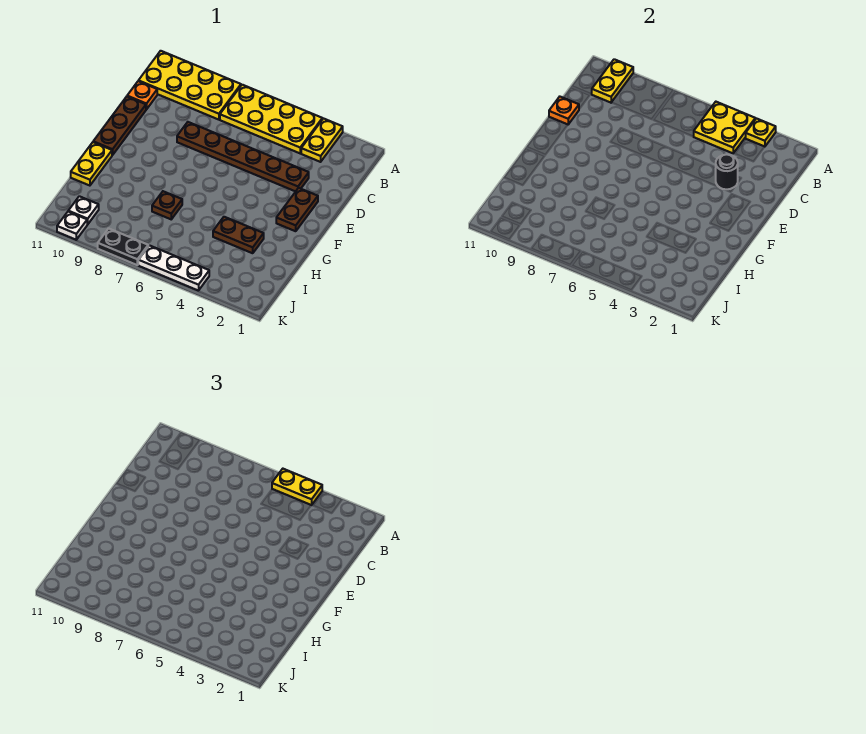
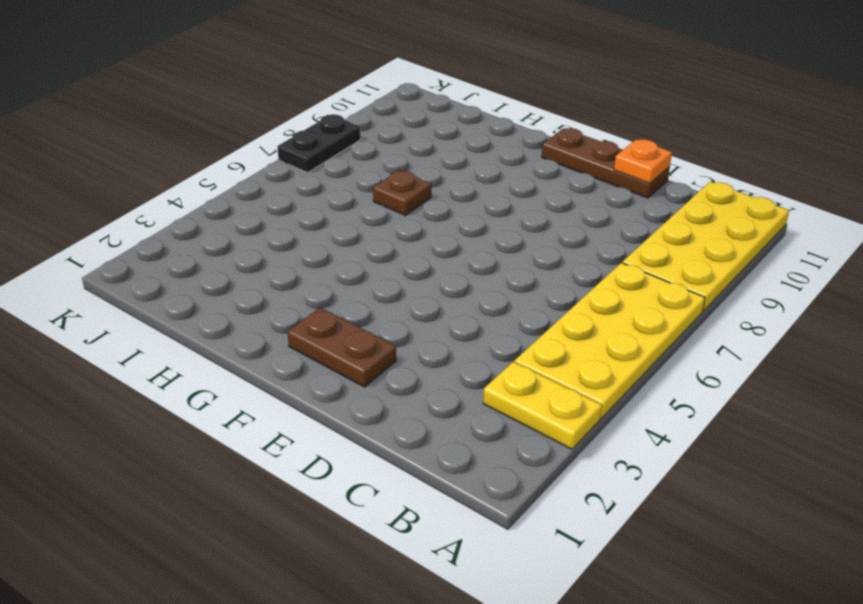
none -> orange 1x1 plate [127,81,157,109]
none -> brown 1x6 plate [177,122,309,192]
none -> yellow 1x2 plate [71,142,112,186]

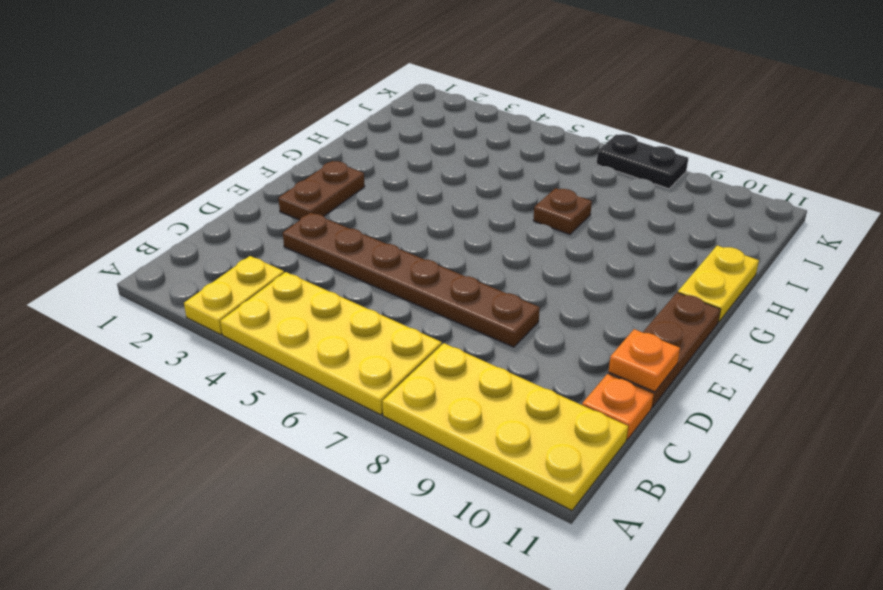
none -> brown 1x2 plate [213,217,264,253]
none -> white 1x1 plate [68,196,99,224]
none -> white 1x3 plate [138,245,209,291]

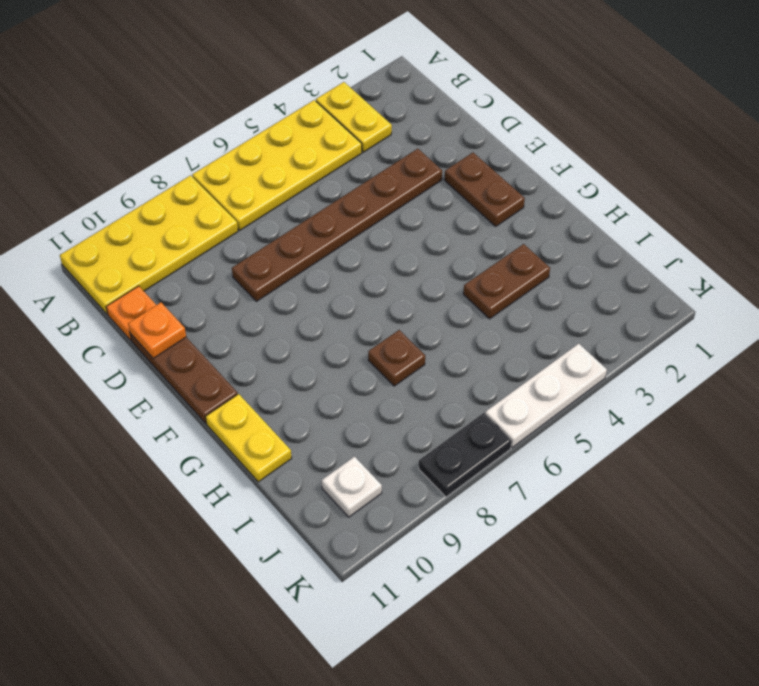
none -> white 1x1 plate [57,212,88,240]
none -> yellow 1x1 plate [746,119,776,147]
none -> yellow 2x2 plate [694,102,755,153]

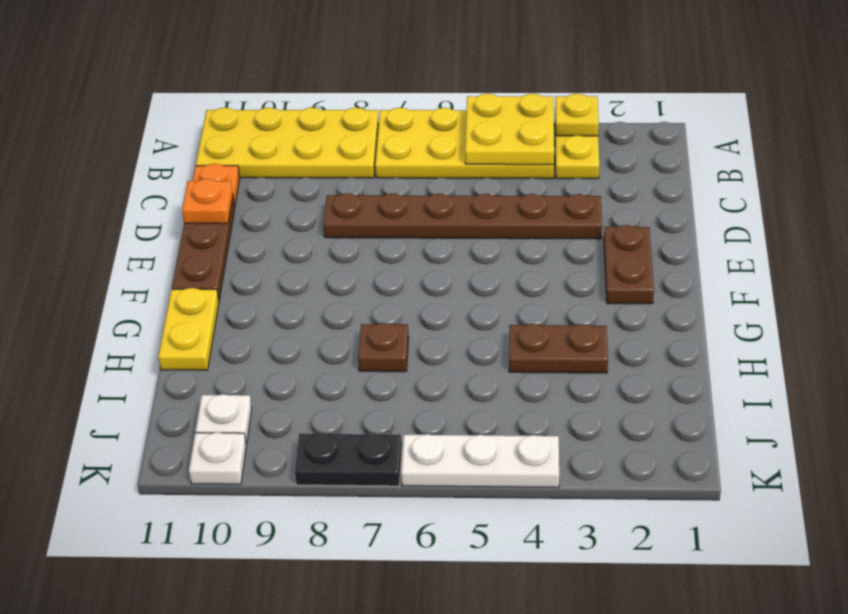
none -> yellow 1x2 plate [592,59,633,103]
none -> black 1x1 round brick [716,154,738,189]
none -> yellow 1x2 plate [272,469,322,505]

